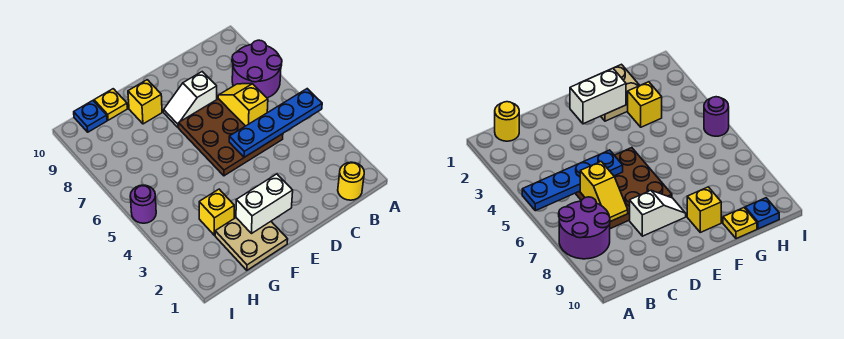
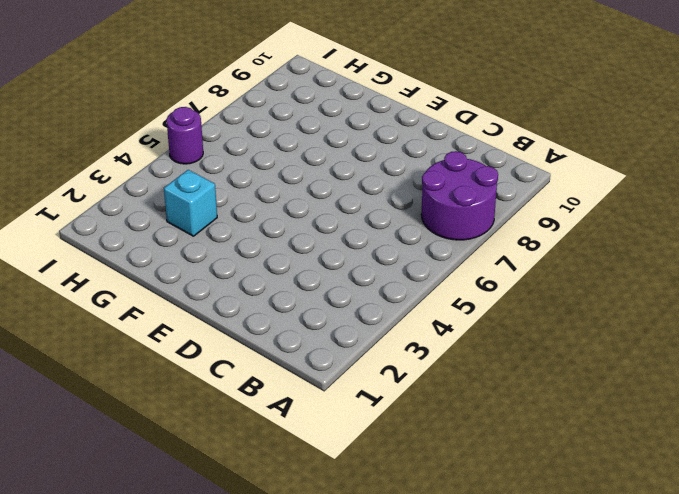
cyan 1x1 brick [164,170,217,236] -> yellow 1x1 brick [199,189,234,235]
none -> yellow 1x1 round brick [338,162,364,200]
none -> brown 3x3 plate [179,99,283,176]
none -> white 1x2 slope [164,72,217,128]

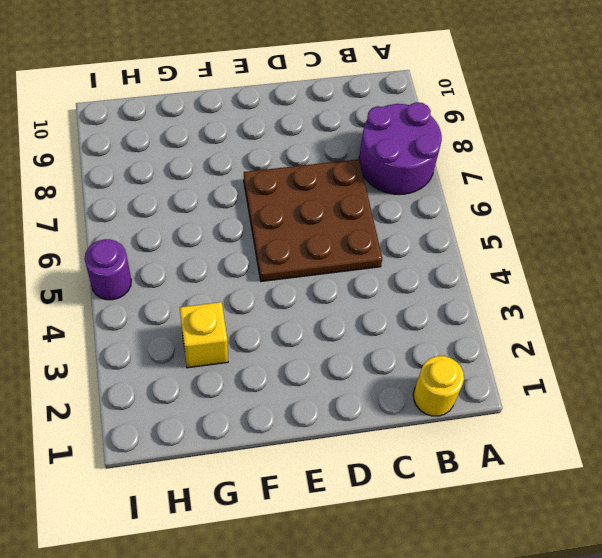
none -> white 1x2 slope [164,72,217,128]
none -> tan 2x2 plate [215,218,288,270]
none -> yellow 1x1 brick [128,80,162,124]

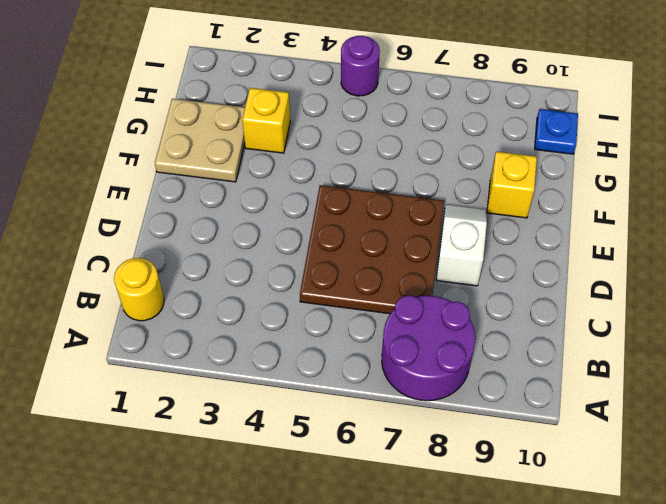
none -> yellow 1x1 plate [94,89,127,120]
none -> blue 1x4 plate [229,89,322,157]
none -> yellow 1x2 slope [218,84,268,126]

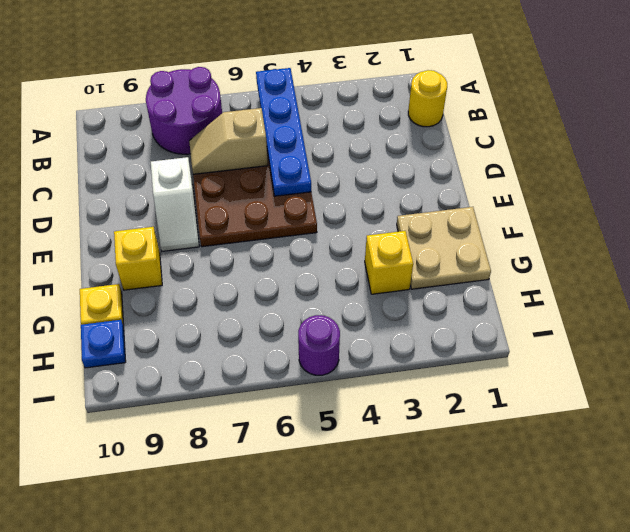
tan 1x2 slope [189,108,268,174] -> yellow 1x2 slope [218,84,268,126]
none -> white 1x2 brick [236,174,293,234]

